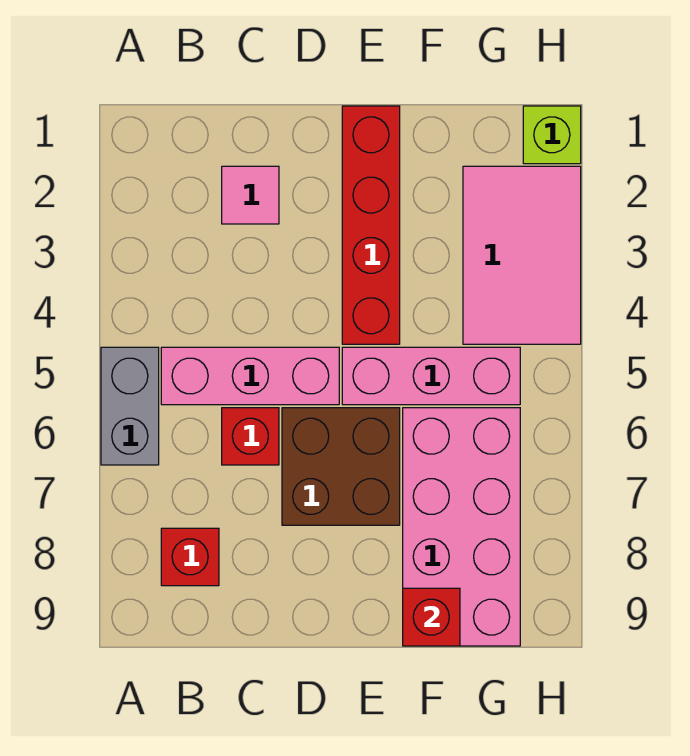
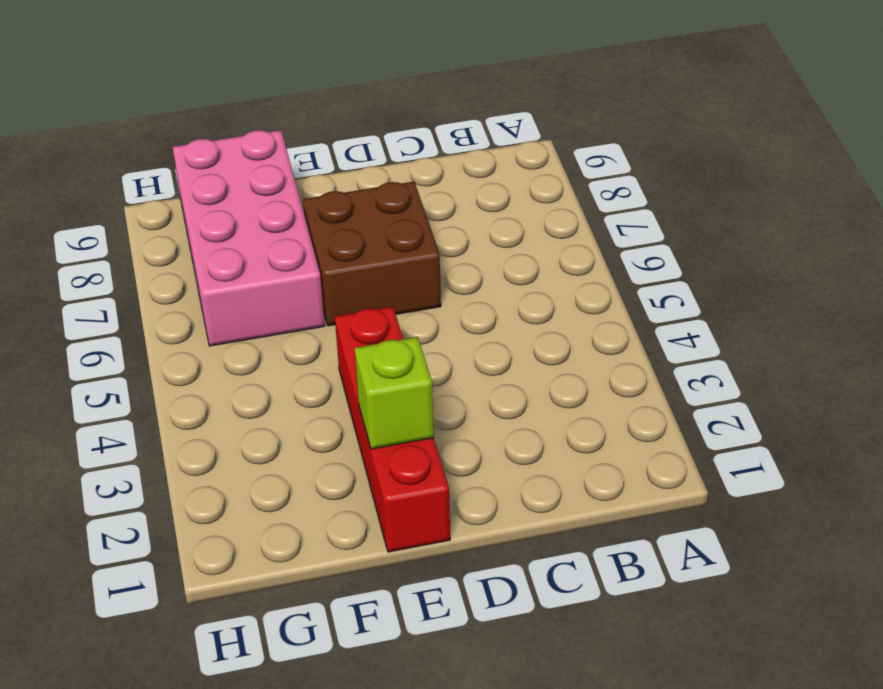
lime 1x1 brick [355,337,434,449] -> lime 1x1 brick moved to [523,106,581,164]
none -> grey 1x2 brick [101,347,159,465]
none -> pink 1x3 brick [161,347,339,405]
none -> red 1x1 brick [161,528,219,586]

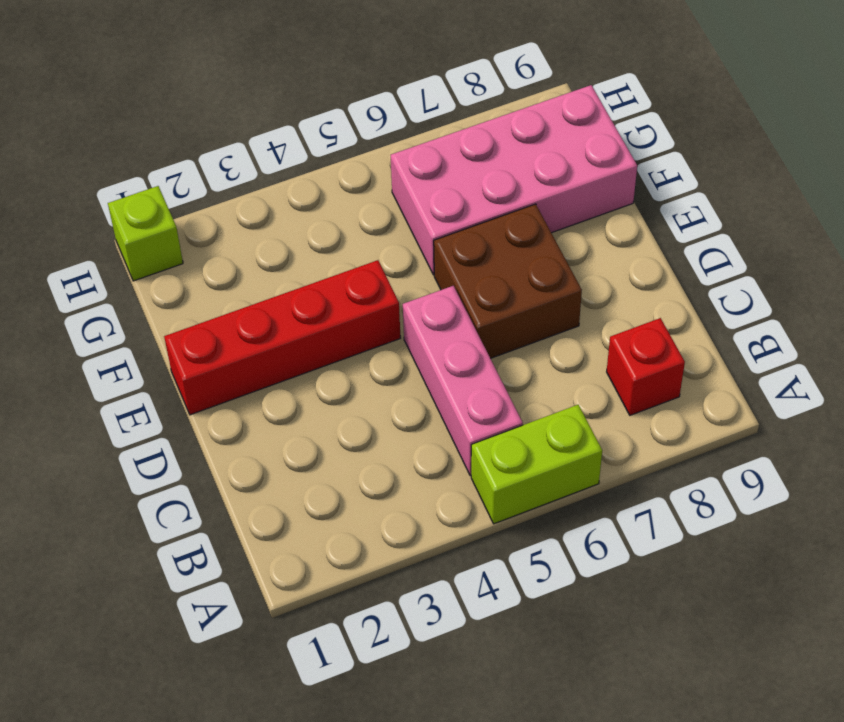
lime 1x2 brick [471,405,602,524] -> grey 1x2 brick [101,347,159,465]
none -> pink 1x1 tile [222,166,279,224]
none -> red 1x1 brick [222,408,279,465]
none -> pink 1x3 brick [342,347,520,405]

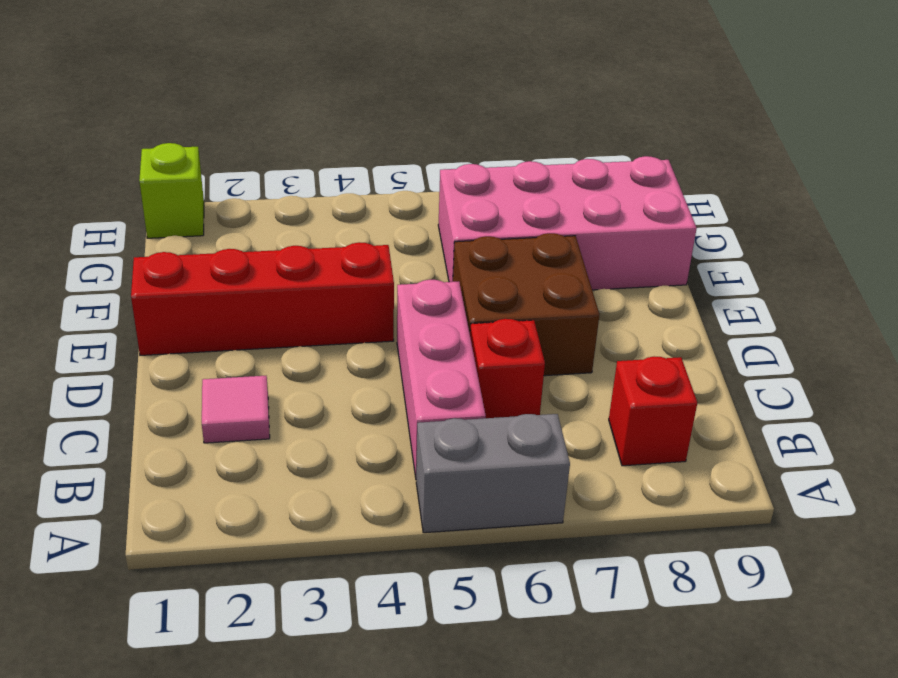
none -> pink 1x3 brick [342,347,520,405]
none -> pink 2x3 tile [463,166,581,344]
none -> red 1x1 brick [403,588,460,646]

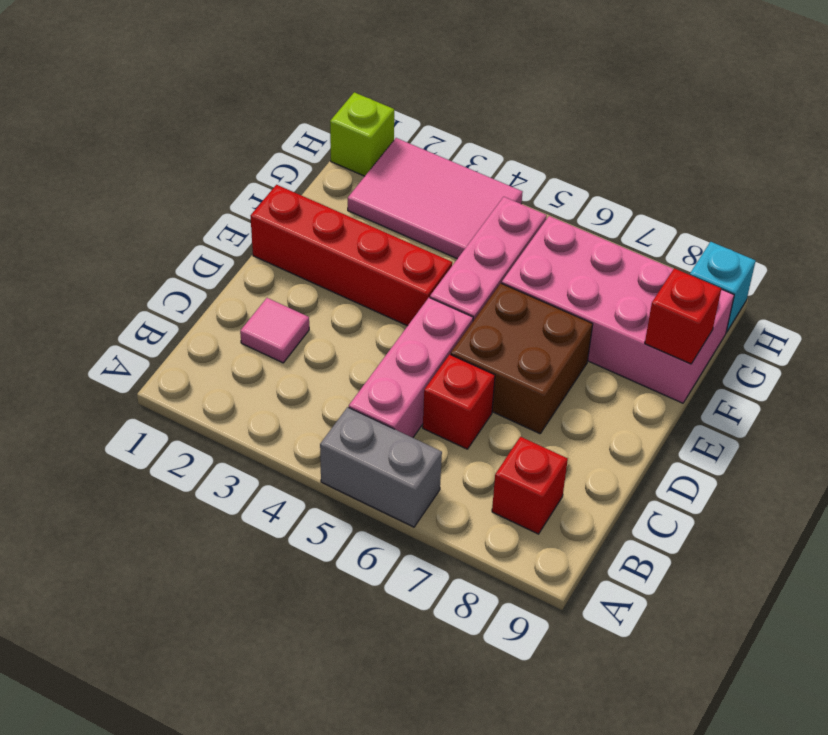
cyan 1x1 brick [690,242,756,332] -> none

